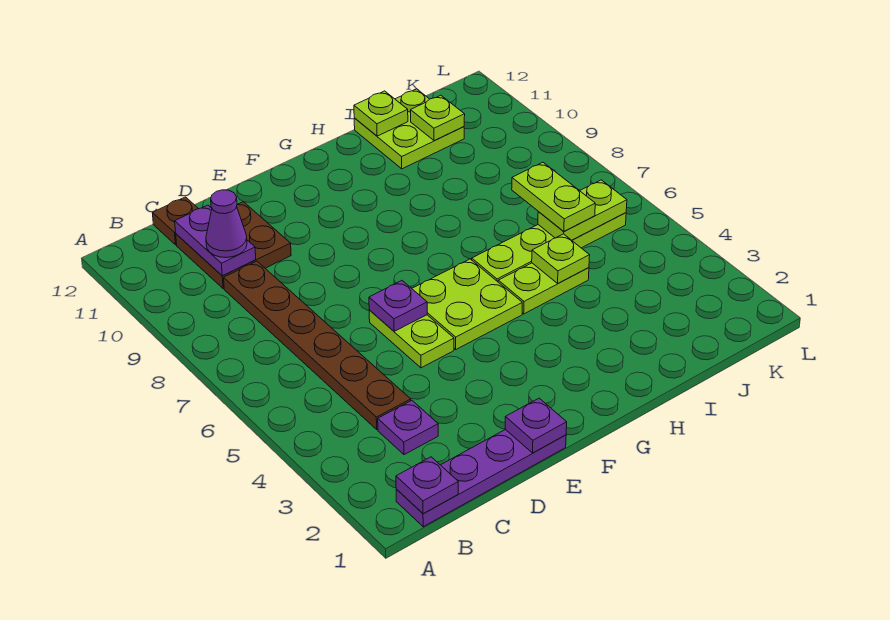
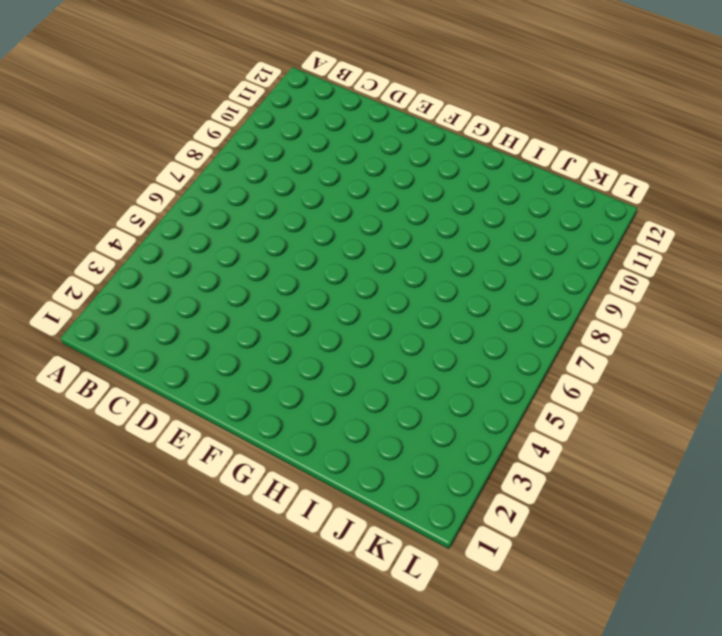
none -> purple 1x4 plate [396,429,566,527]
none -> purple 1x1 plate [378,400,438,455]
none -> brown 1x6 plate [224,261,411,429]

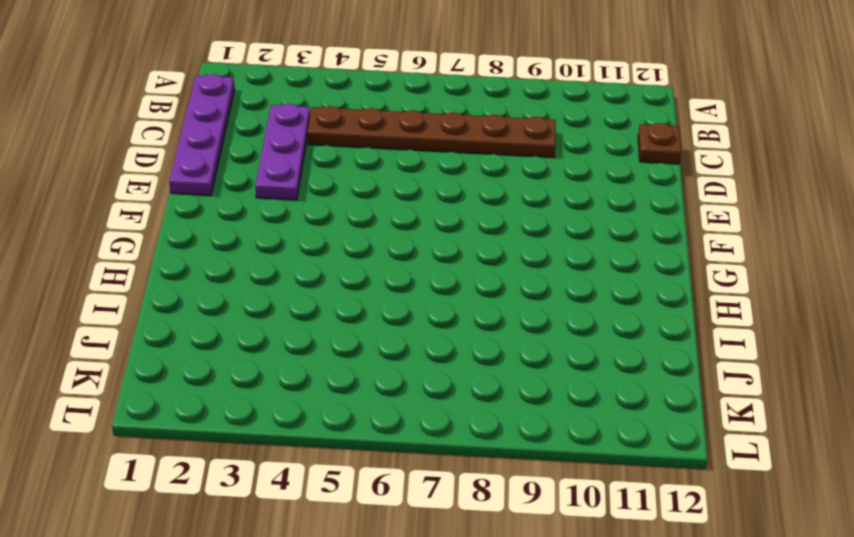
purple 1x3 plate [255,104,310,200] -> purple 1x1 plate [378,400,438,455]
none -> brown 2x2 plate [176,202,291,289]
none -> lime 1x2 plate [369,310,454,368]
none -> lime 2x2 plate [412,259,522,349]

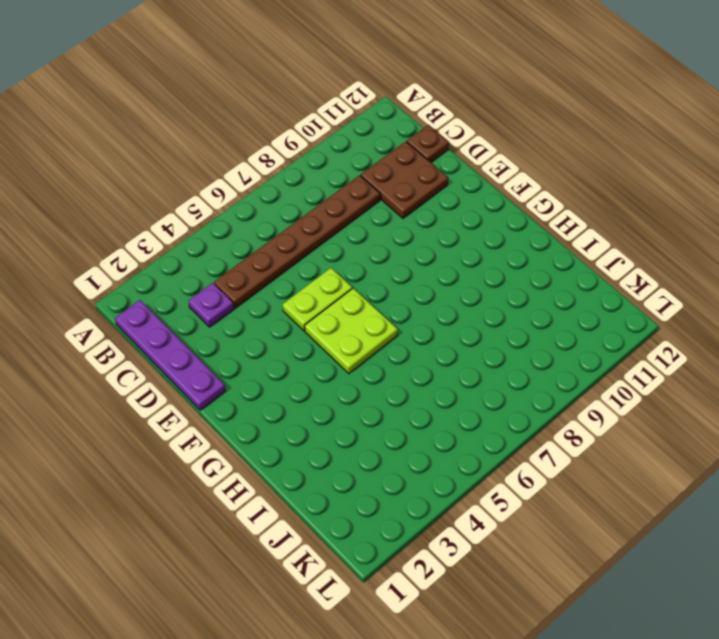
none -> lime 1x2 plate [498,263,589,314]
none -> lime 1x4 plate [472,213,626,282]
none -> lime 2x2 plate [354,89,464,169]

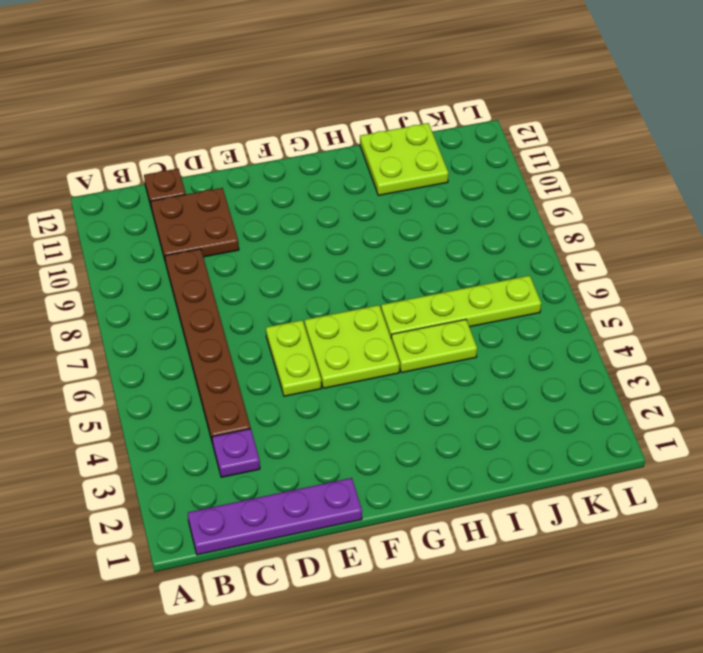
none -> purple 1x1 plate [396,457,458,514]
none -> purple 1x2 plate [175,205,256,276]
none -> purple 1x1 plate [505,398,567,453]

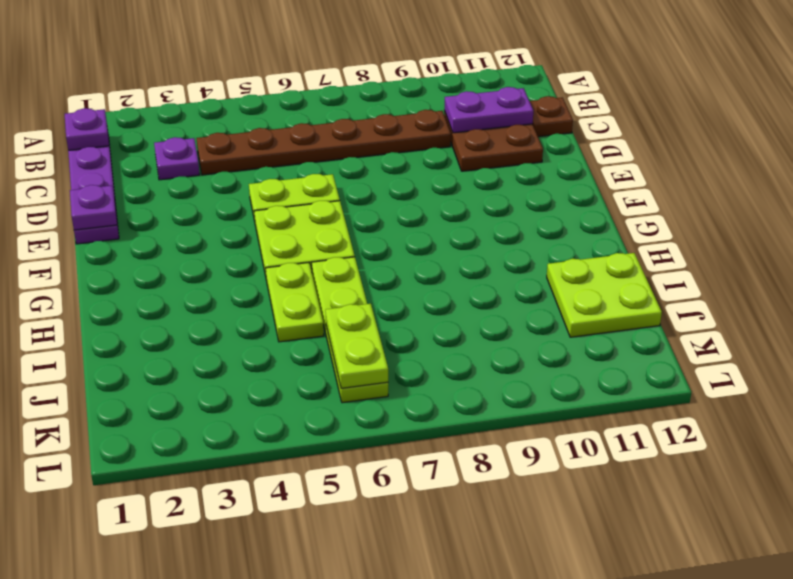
none -> purple 1x1 plate [369,281,427,331]
none -> lime 1x1 plate [532,234,590,283]
none -> lime 1x1 plate [354,91,408,136]

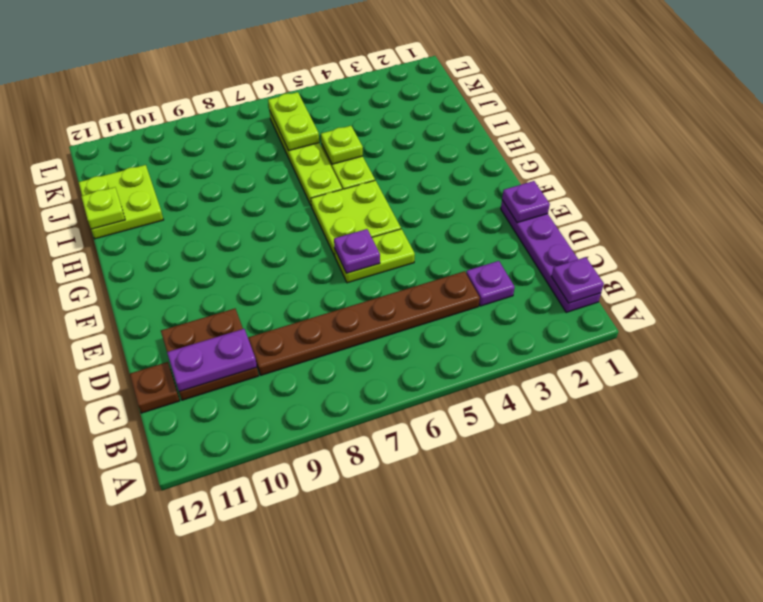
none -> lime 1x1 plate [410,95,465,141]
none -> purple 1x1 cone [206,190,247,258]
none -> lime 1x2 plate [512,162,595,231]

